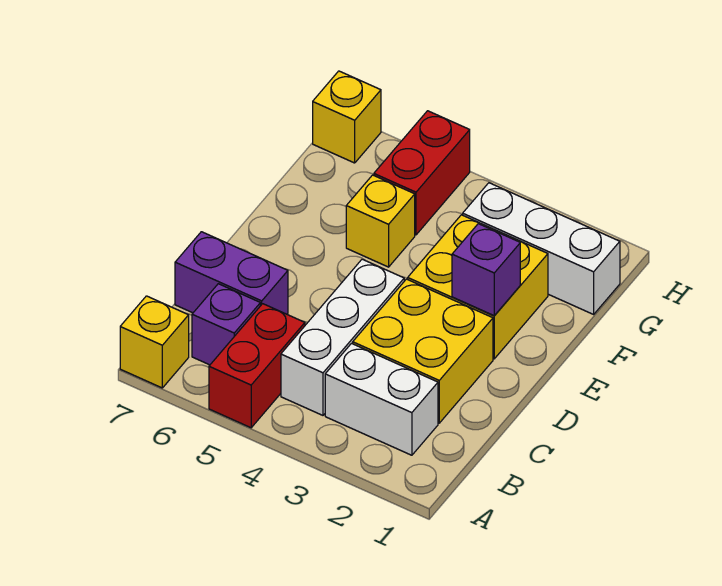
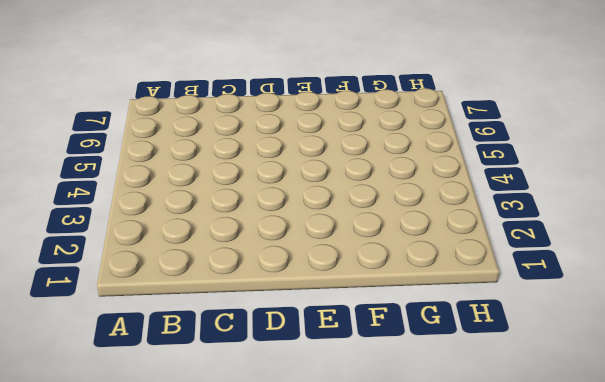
none -> red 1x2 brick [209,304,305,428]
none -> yellow 1x1 brick [120,296,189,388]
none -> white 1x2 brick [325,343,438,455]

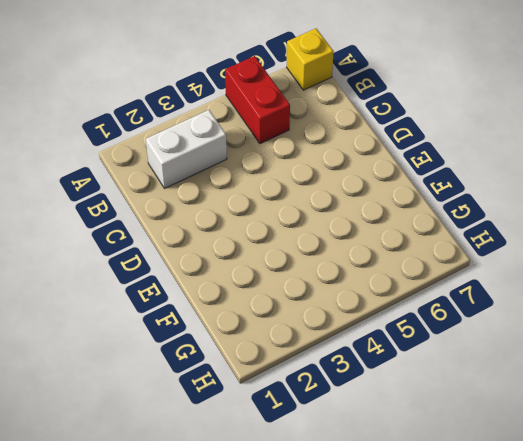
none -> white 1x3 brick [281,259,404,415]
none -> purple 1x1 brick [192,284,260,365]
none -> yellow 2x2 brick [353,279,493,423]

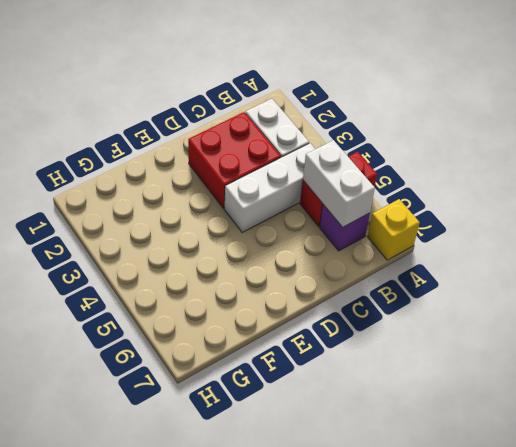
white 1x2 brick [303,140,375,227] -> none
red 2x2 brick [188,112,281,208] -> yellow 2x2 brick [353,279,493,423]
none -> purple 1x2 brick [175,232,288,314]
none -> yellow 2x2 brick [408,215,548,359]
none -> yellow 1x1 brick [346,175,415,267]

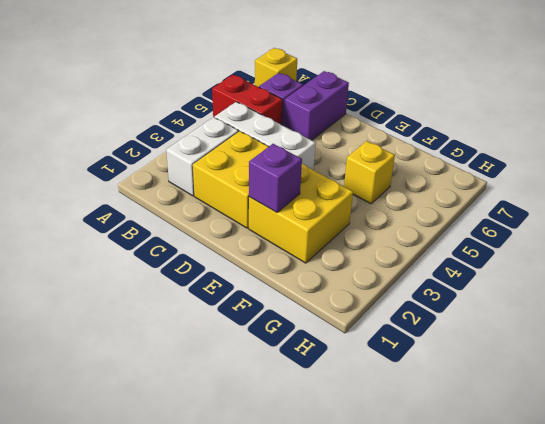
none -> white 1x3 brick [463,183,620,314]
none -> red 1x2 brick [374,111,470,235]
none -> yellow 1x1 brick [313,71,381,163]

